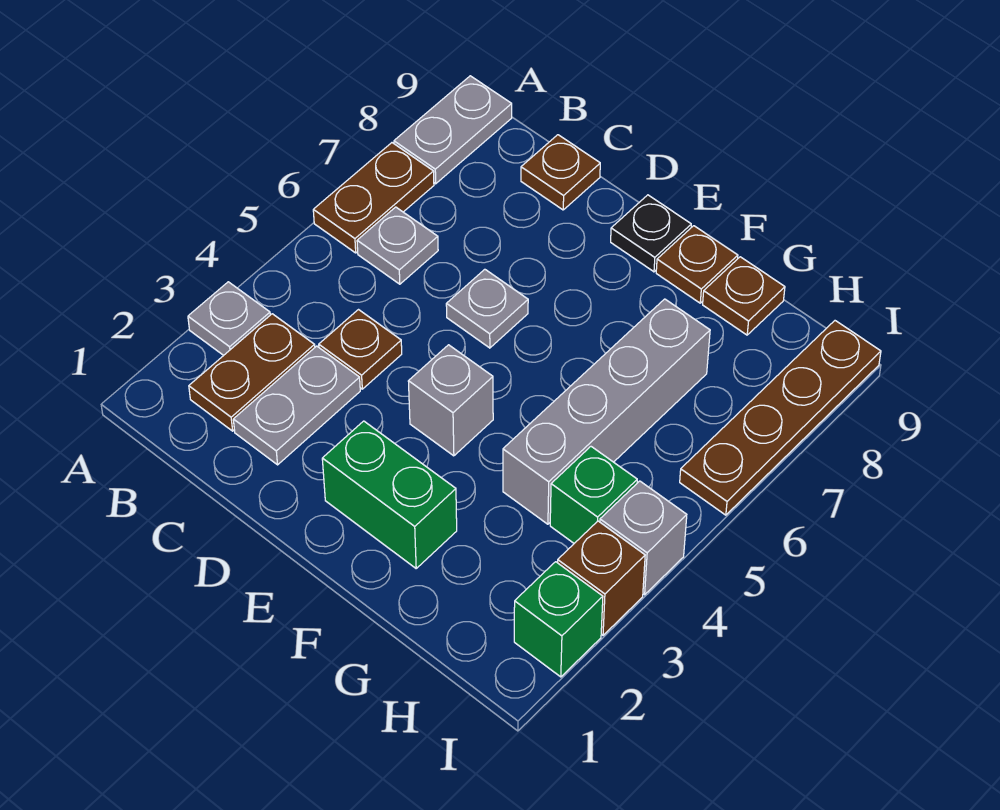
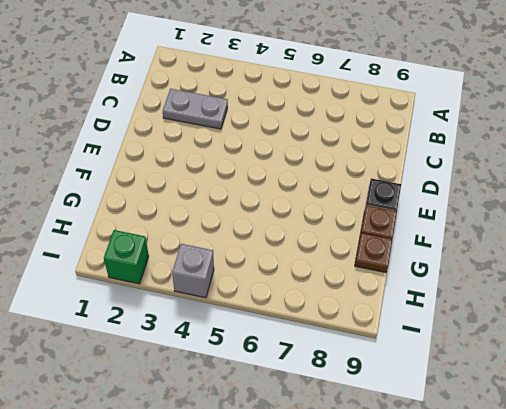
none -> grey 1x1 plate [188,282,270,355]
none -> brown 1x2 plate [313,143,434,253]
none -> grey 1x2 plate [394,76,512,184]

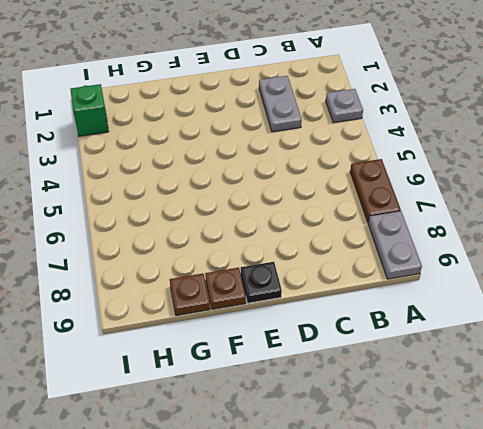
none -> brown 1x2 plate [189,314,315,431]
none -> grey 1x1 plate [357,207,438,284]
none -> brown 1x1 plate [319,310,402,389]

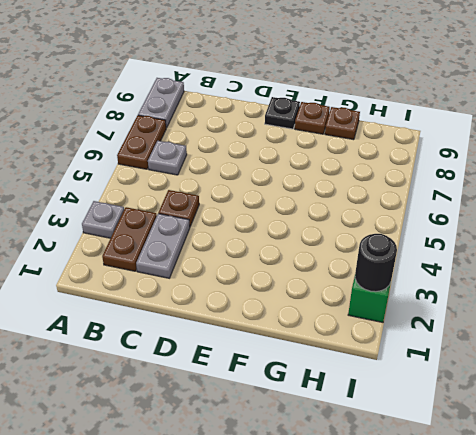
black 1x1 round brick [355,234,397,292] -> none
none -> brown 1x1 plate [521,135,600,210]
none -> grey 1x1 plate [446,269,528,348]
none -> green 1x2 brick [322,421,457,568]

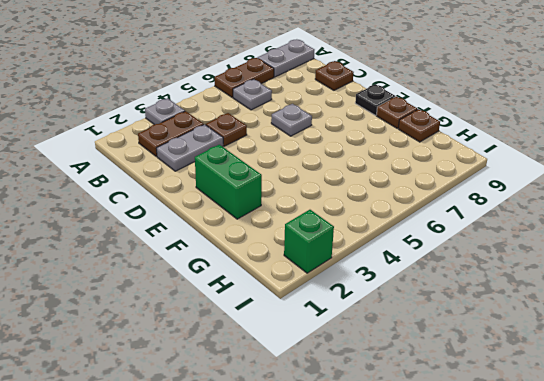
none -> grey 1x1 brick [408,345,493,456]
none -> grey 1x4 brick [503,299,710,524]
none -> green 1x1 brick [550,447,637,543]

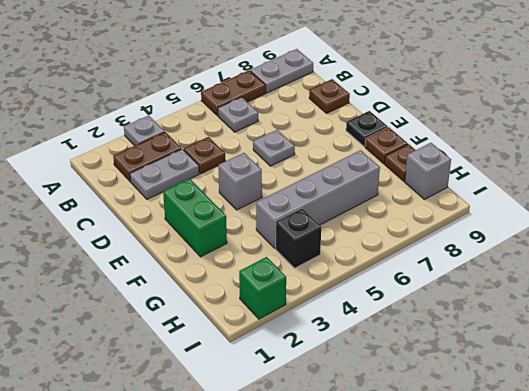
black 1x1 brick [276,208,321,268] -> green 1x1 brick [550,447,637,543]
grey 1x1 brick [405,143,451,199] -> grey 1x1 brick moved to [600,481,687,595]
none -> brown 1x1 brick [558,521,645,635]
none -> brown 1x4 plate [680,321,881,515]

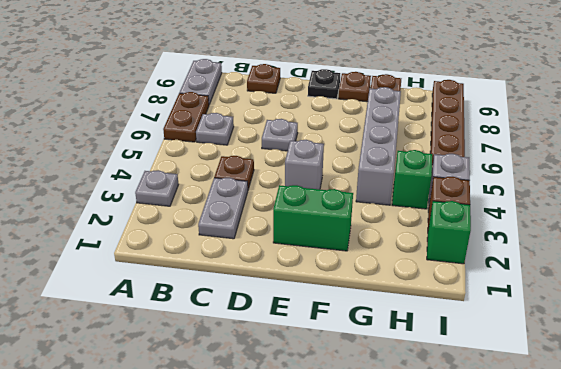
none -> brown 1x2 plate [189,314,315,431]

